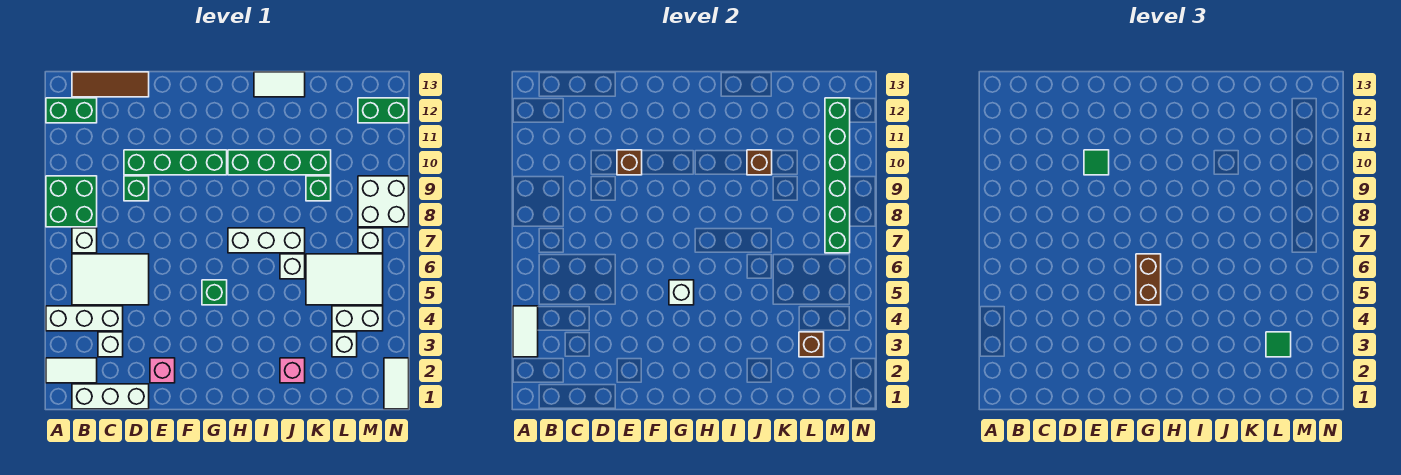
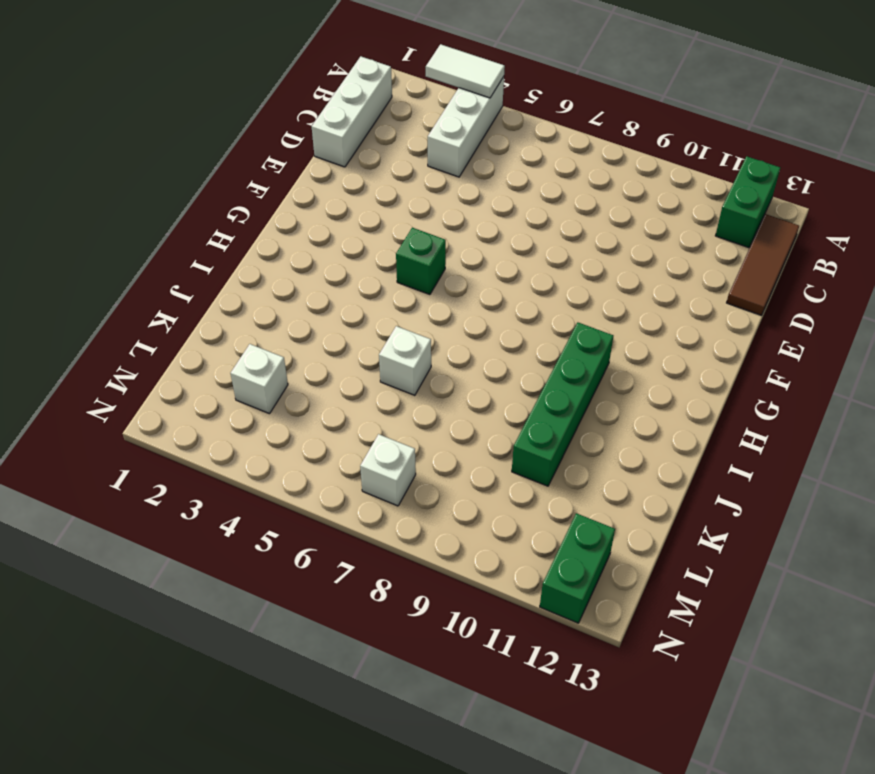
none -> white 1x2 tile [46,358,97,383]
none -> green 2x2 brick [46,176,97,227]
none -> white 2x3 tile [72,254,149,305]
none -> white 1x1 brick [72,228,97,253]

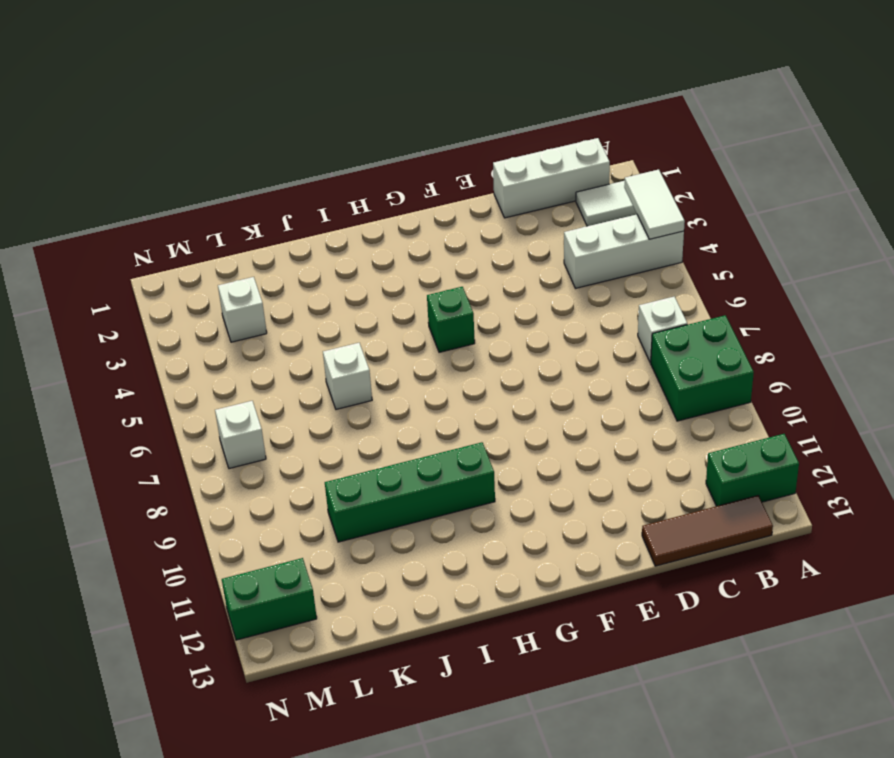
none -> white 2x3 tile [72,254,149,305]
none -> white 1x1 brick [98,332,123,357]
none -> green 1x1 brick [124,176,149,201]
none -> green 1x4 brick [124,150,227,175]

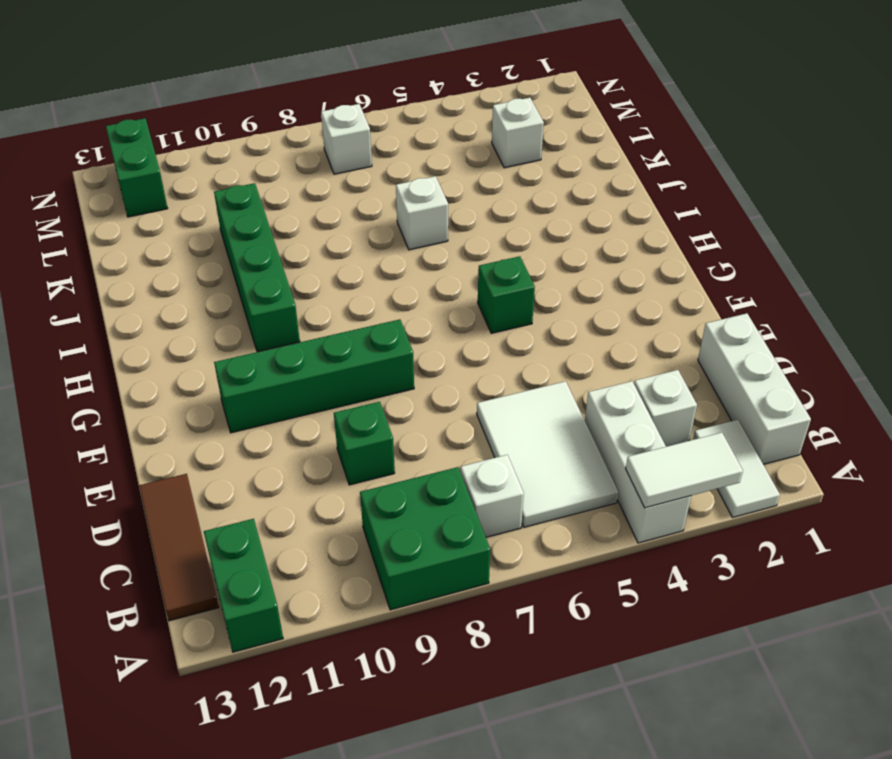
green 1x4 brick [214,319,414,433] -> green 1x4 brick turned to [124,150,227,175]
none -> pink 1x1 brick [150,358,175,383]
none -> white 1x3 brick [228,228,305,253]
none -> white 1x2 tile [254,72,305,97]
none -> pink 1x1 brick [280,358,305,383]

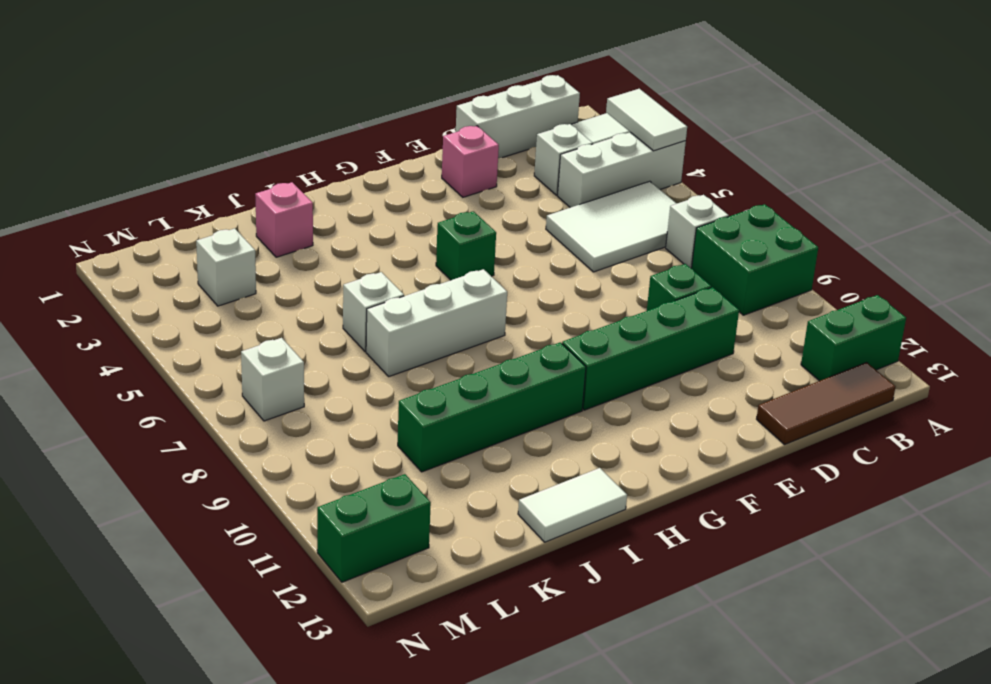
none -> white 2x3 tile [306,254,383,305]
none -> green 1x1 brick [306,176,331,201]
none -> white 1x2 brick [332,306,383,331]
none -> white 2x2 brick [358,176,409,227]

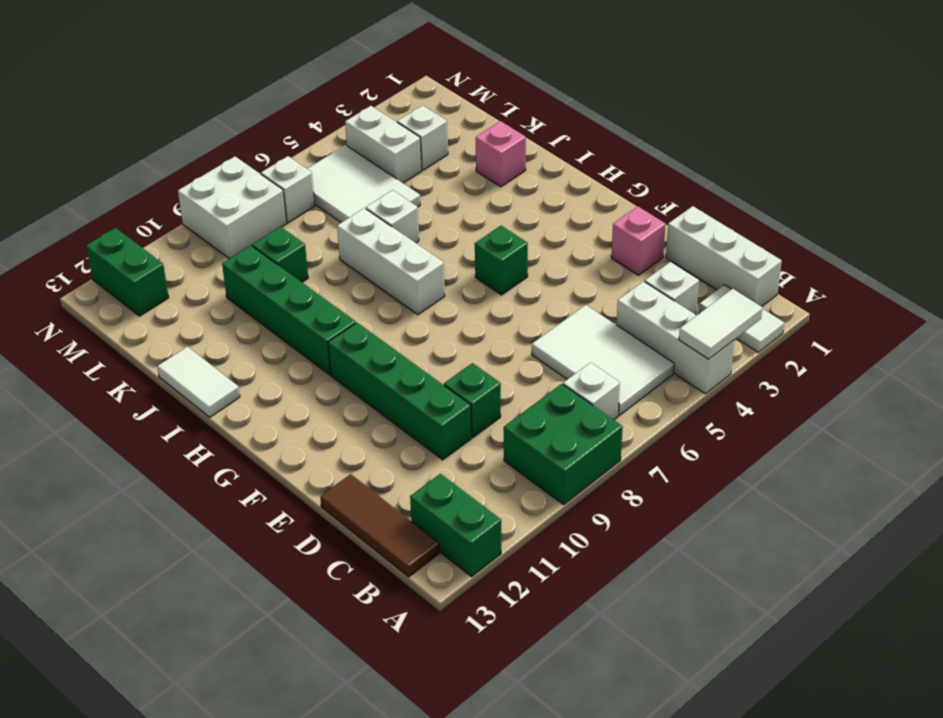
none -> white 1x2 tile [384,358,409,409]
none -> brown 1x1 brick [617,150,642,175]
none -> white 1x1 brick [669,280,694,305]
none -> brown 1x1 brick [747,150,772,175]

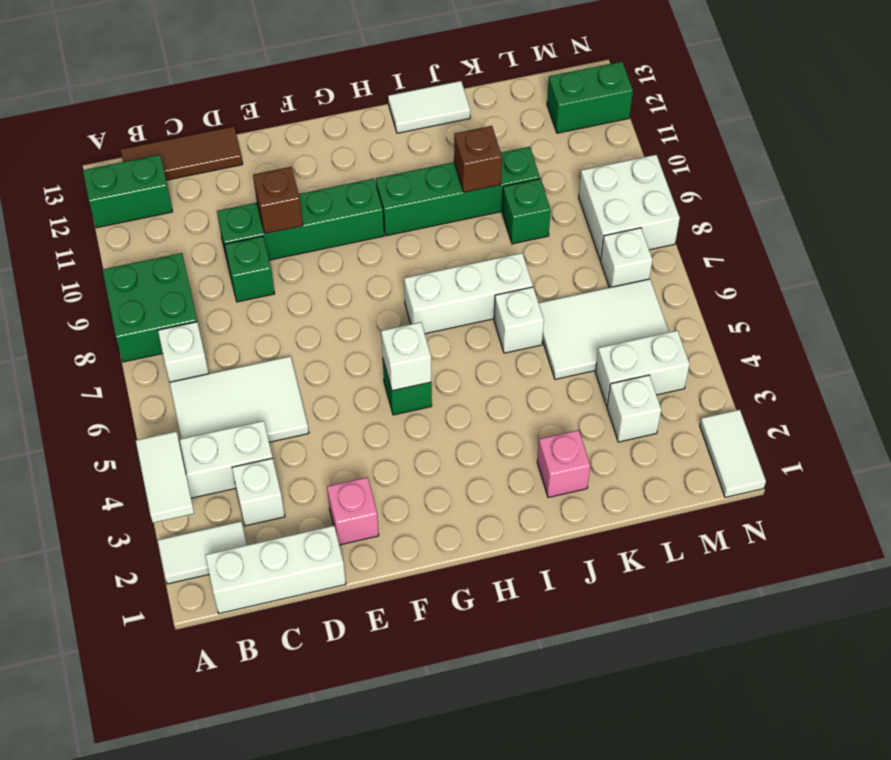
none -> brown 1x1 brick [799,332,824,357]
none -> green 1x6 brick [825,98,850,253]
none -> green 1x1 tile [1084,150,1109,175]
none -> brown 1x2 brick [1136,254,1161,305]

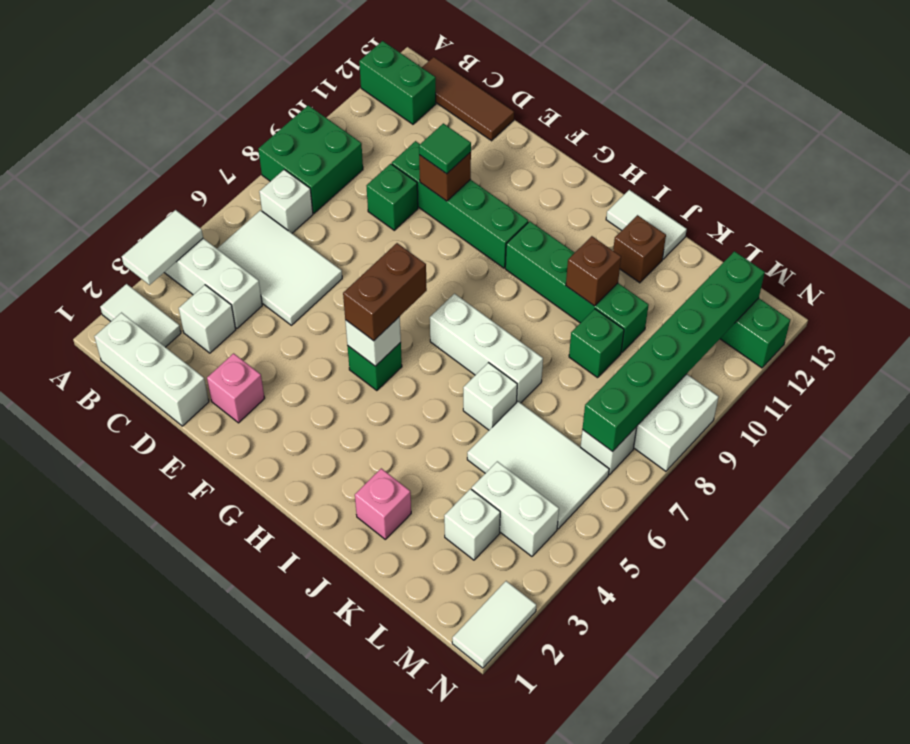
brown 1x1 brick [613,215,666,283] -> brown 1x1 brick moved to [799,332,824,357]
none -> green 1x1 tile [1266,332,1291,357]

